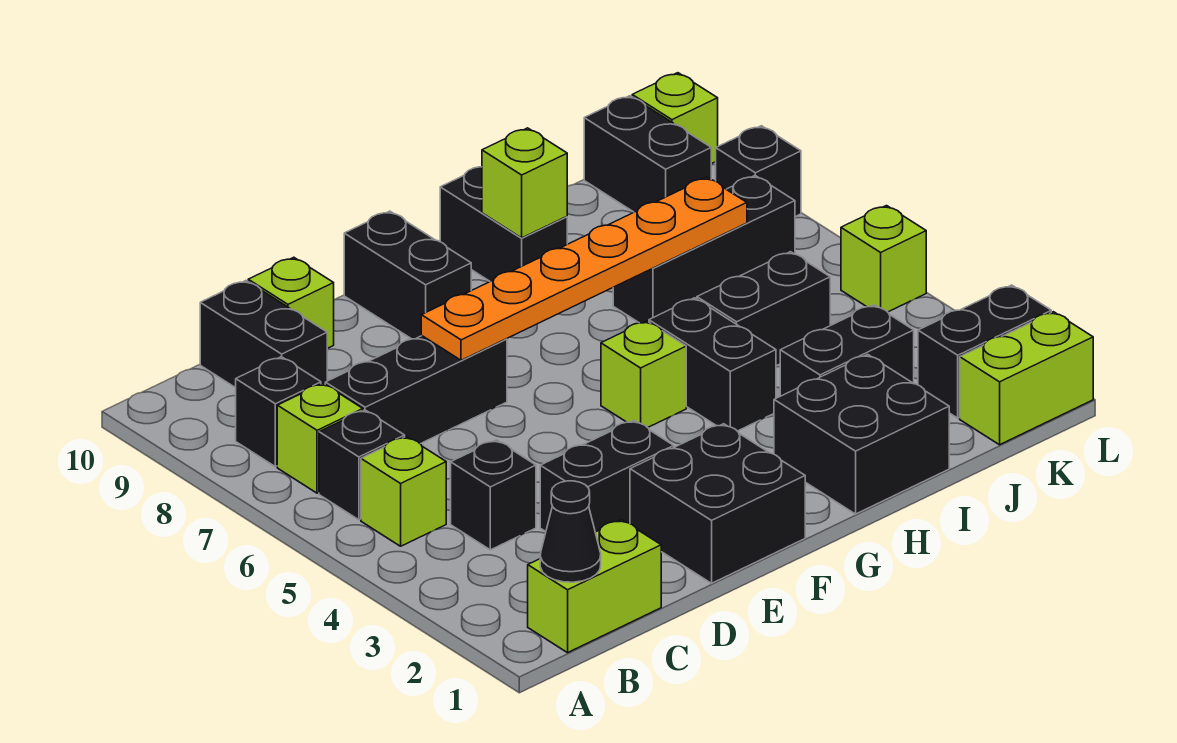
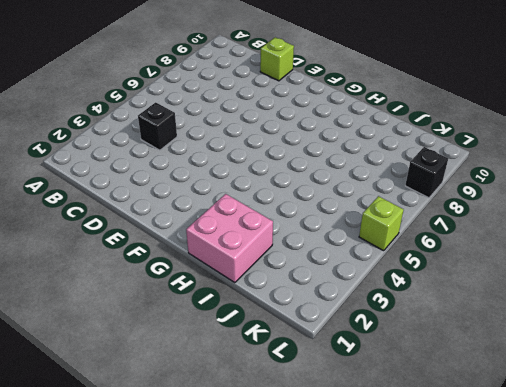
pink 2x2 brick [186,194,273,283] -> black 2x2 brick [774,354,949,514]
none -> lime 1x2 brick [528,520,661,653]
none -> lime 1x1 brick [361,436,446,546]
none -> black 1x1 brick [319,410,405,520]

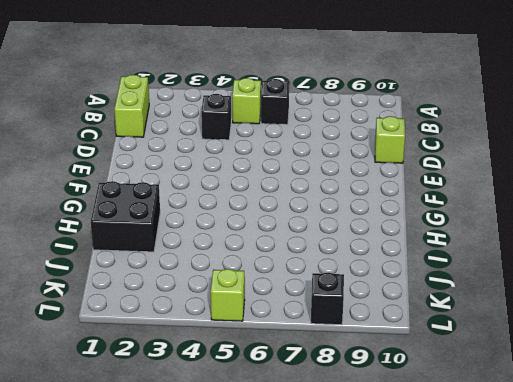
none -> lime 1x1 brick [277,383,363,493]
none -> black 1x1 brick [236,357,321,467]
none -> black 1x3 brick [325,336,507,444]

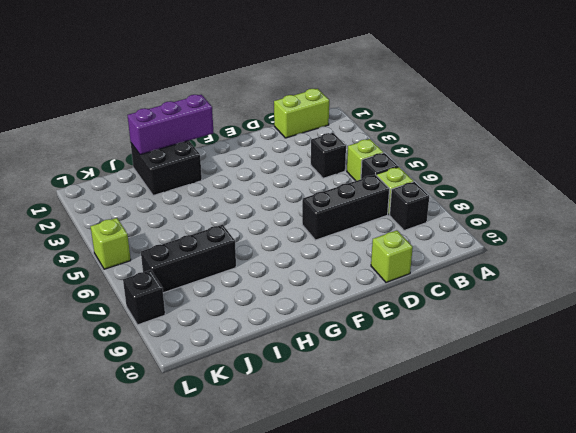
purple 1x3 brick [127,95,213,155] -> none
none -> black 1x2 brick [200,281,327,388]
none -> black 1x2 brick [540,420,674,532]
none -> black 2x2 brick [630,424,805,583]

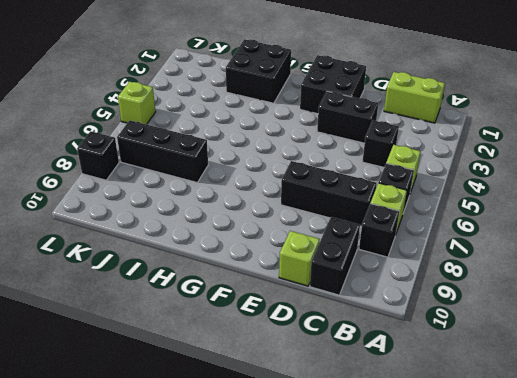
none -> black 1x2 brick [344,211,471,339]
none -> lime 1x1 brick [601,321,686,428]
none -> black 1x2 brick [649,298,776,431]

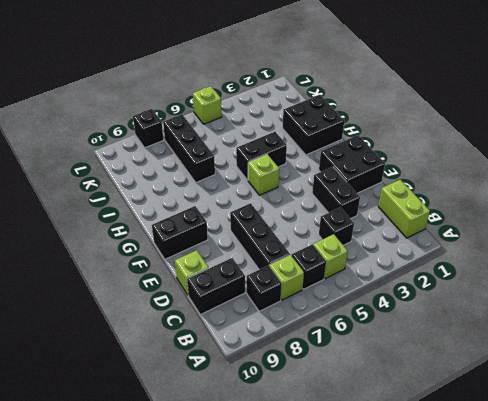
none -> black 1x2 brick [440,167,567,281]
none -> black 1x2 brick [780,305,914,396]
none -> black 1x2 brick [697,252,830,366]

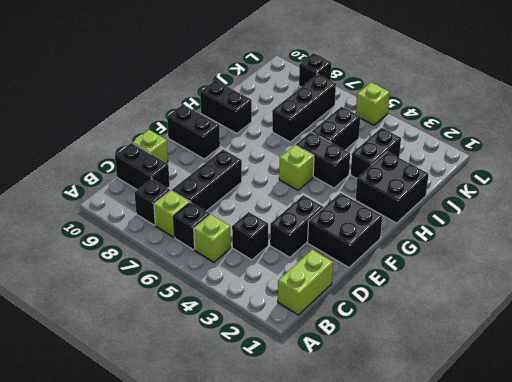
none -> lime 1x2 brick [960,312,1093,445]
none -> black 1x2 brick [918,285,1051,418]
none -> black 1x2 brick [584,96,711,212]

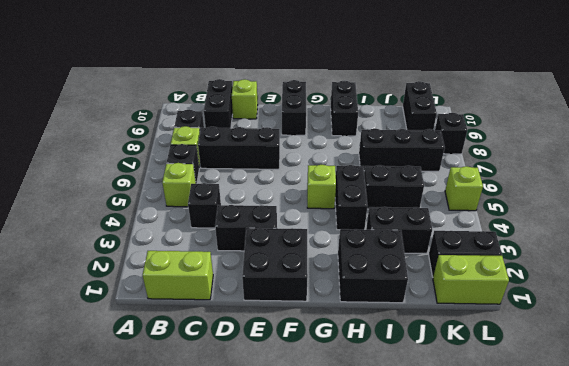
none -> lime 1x1 brick [632,73,718,164]
none -> black 1x1 cone [540,481,601,582]
none -> orange 1x6 plate [421,177,747,360]

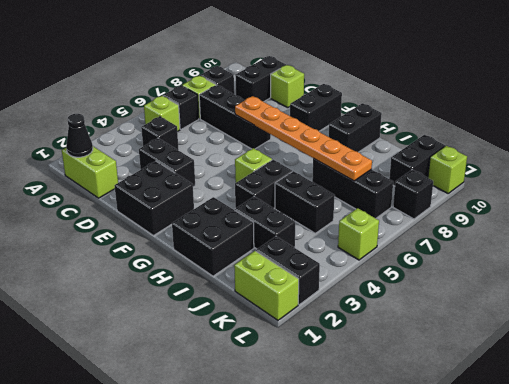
none -> lime 1x1 brick [482,128,567,238]

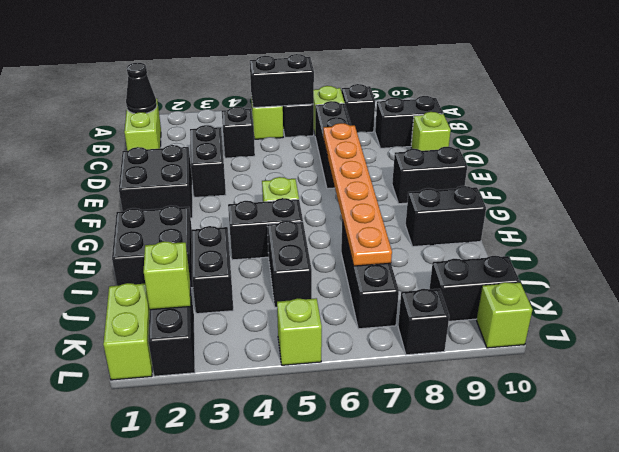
black 1x2 brick [250,54,314,108] -> none
lime 1x1 brick [144,241,190,310] -> lime 1x1 brick moved to [482,128,567,238]

